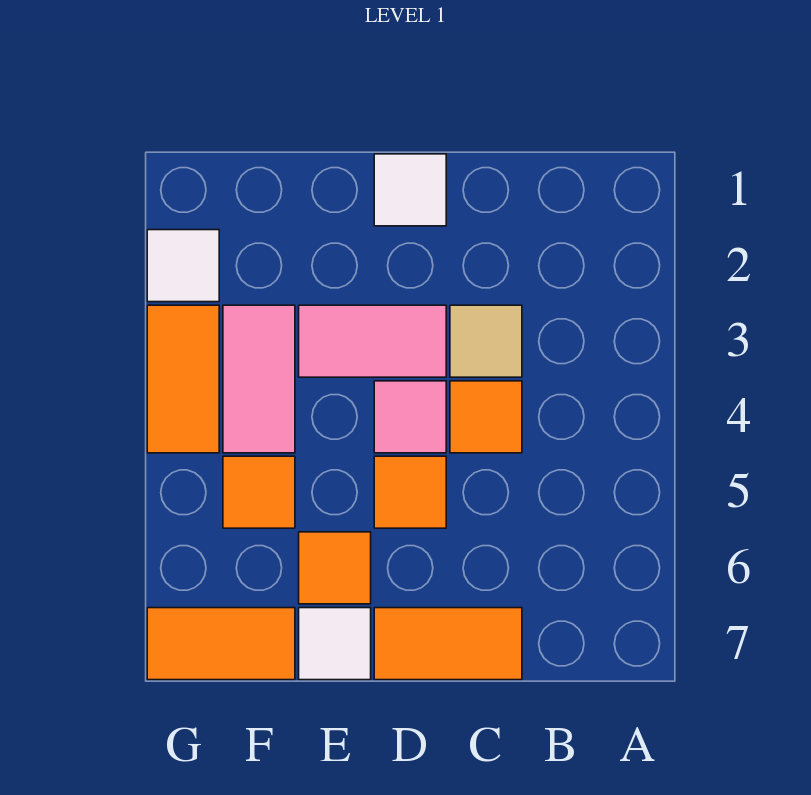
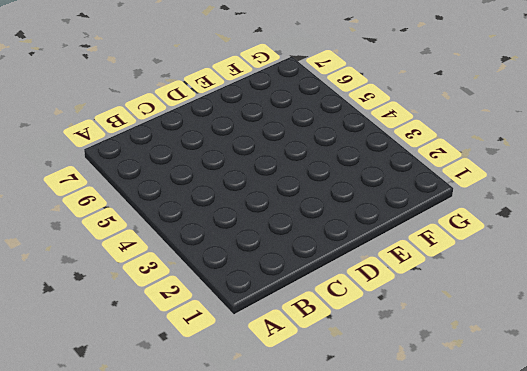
none -> tan 1x1 tile [450,305,522,377]
none -> orange 1x1 tile [450,381,522,453]
none -> orange 1x2 tile [374,608,522,680]

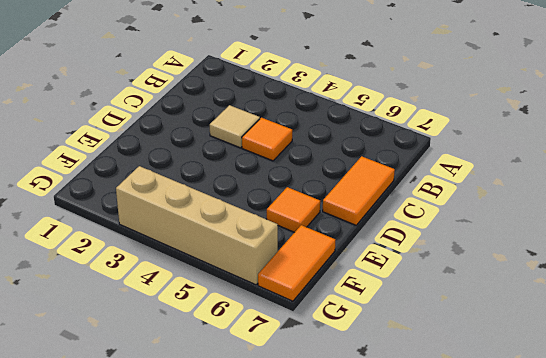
tan 1x4 brick [116,166,278,285] -> orange 1x2 tile [147,305,219,453]
none -> white 1x1 tile [374,154,446,226]
none -> pink 1x2 tile [299,305,446,377]
none -> pink 1x1 tile [374,381,446,453]

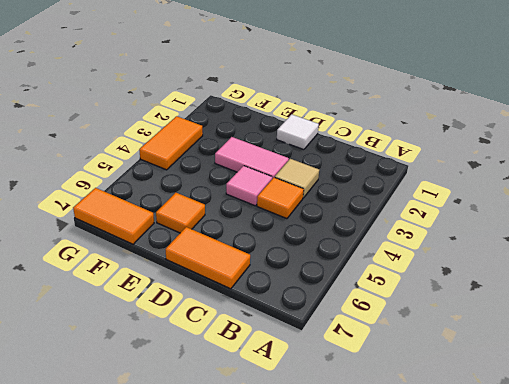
none -> orange 1x1 tile [374,456,446,528]
none -> white 1x1 tile [299,608,371,680]
none -> pink 1x2 tile [223,305,295,453]

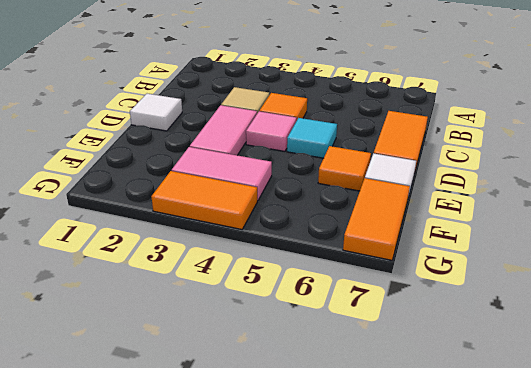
cyan 1x1 tile [287,118,337,158] -> orange 1x1 tile [374,456,446,528]
none -> orange 1x1 tile [223,456,295,528]
none -> white 1x1 tile [147,230,219,302]

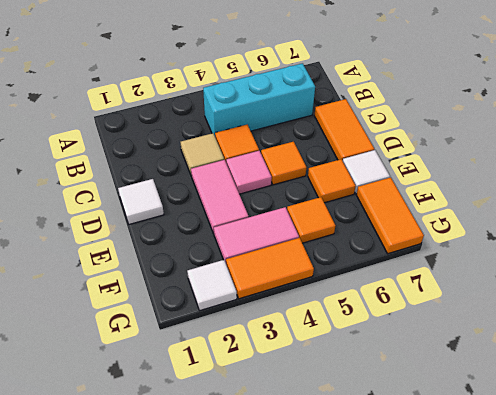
cyan 1x3 brick [203,63,315,135] -> none

